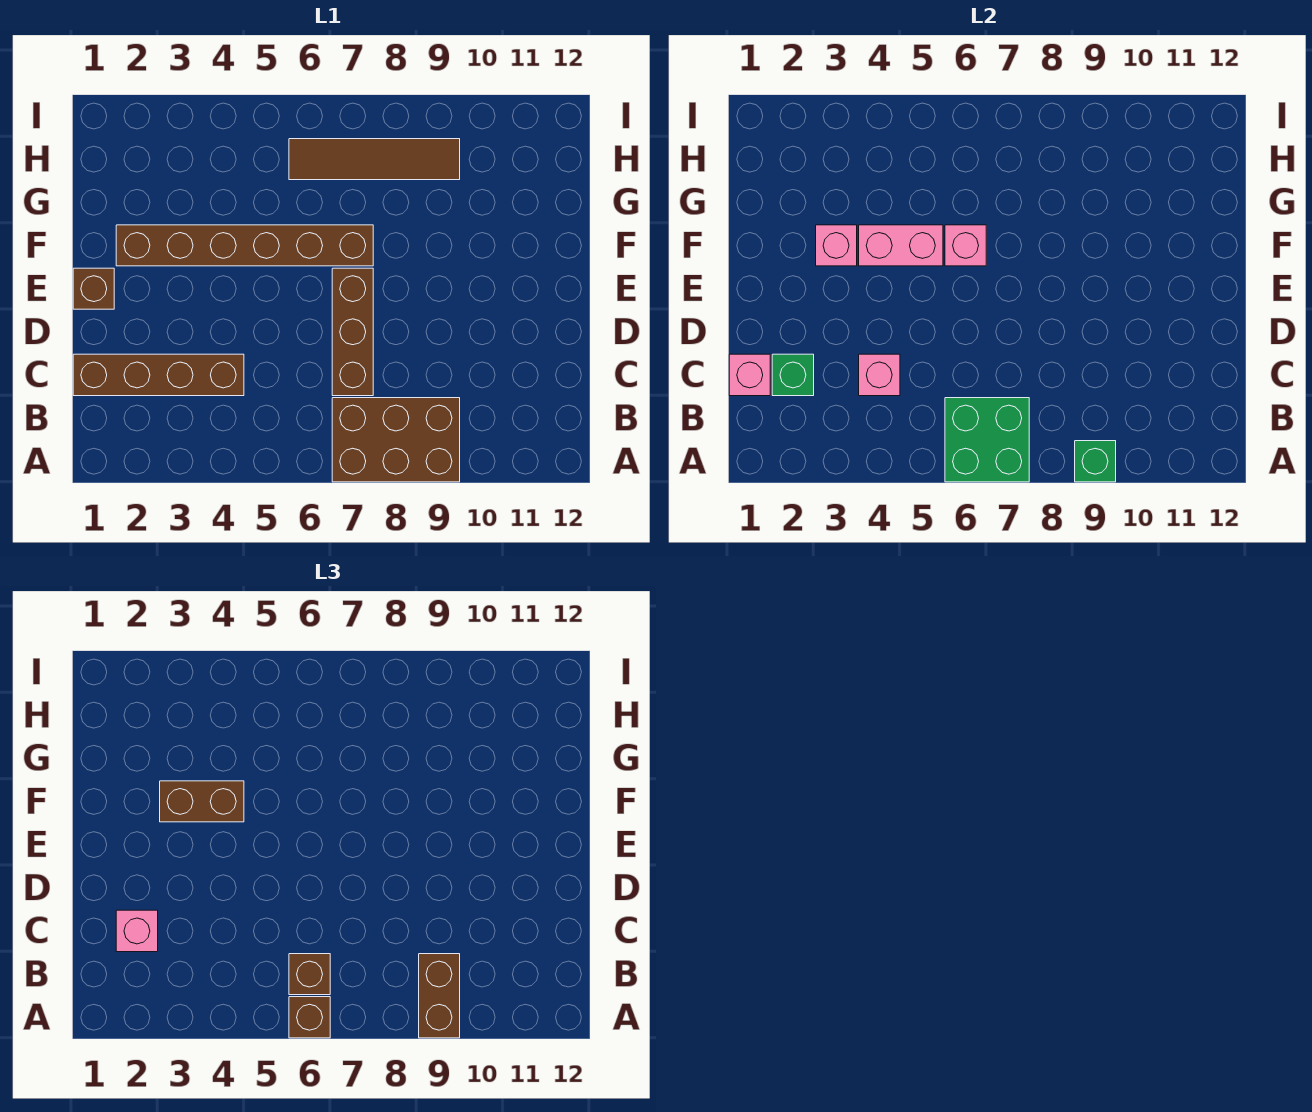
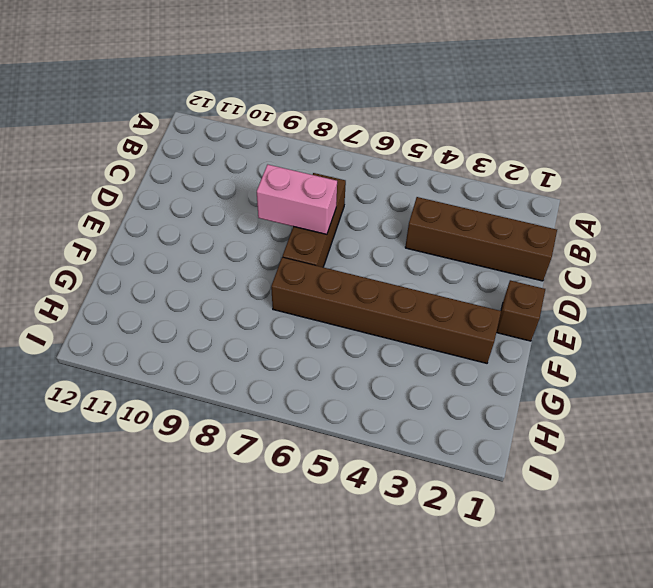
pink 1x2 brick [257,165,337,234] -> pink 1x2 brick moved to [859,225,943,266]
none -> brown 2x3 brick [332,398,460,482]
none -> brown 1x4 tile [289,139,460,180]
none -> green 2x2 brick [945,398,1029,482]

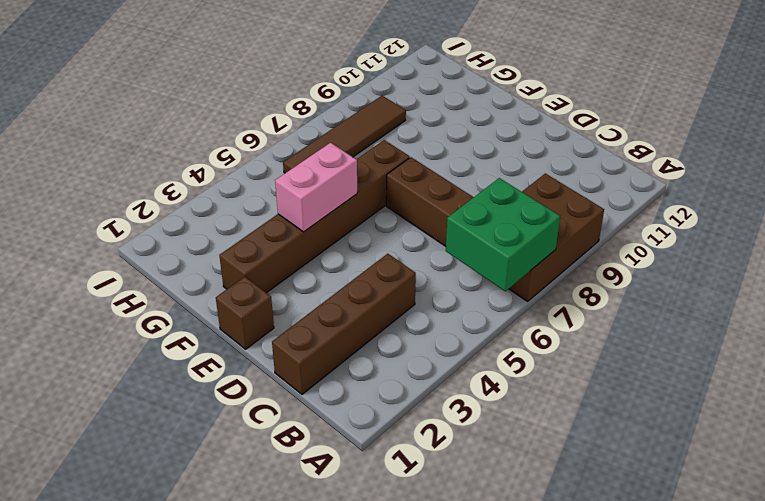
none -> green 1x1 brick [1075,441,1116,482]
none -> pink 1x1 brick [729,354,770,396]
none -> green 1x1 brick [772,354,814,396]

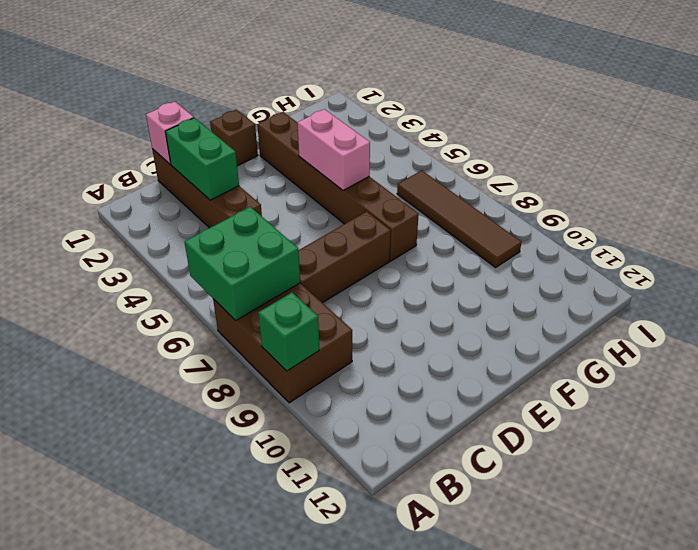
green 1x2 brick [165,118,239,200] -> green 1x1 brick [772,354,814,396]
none -> pink 1x1 brick [859,354,900,396]
none -> pink 1x1 brick [816,225,857,266]
none -> pink 1x1 brick [945,225,986,266]

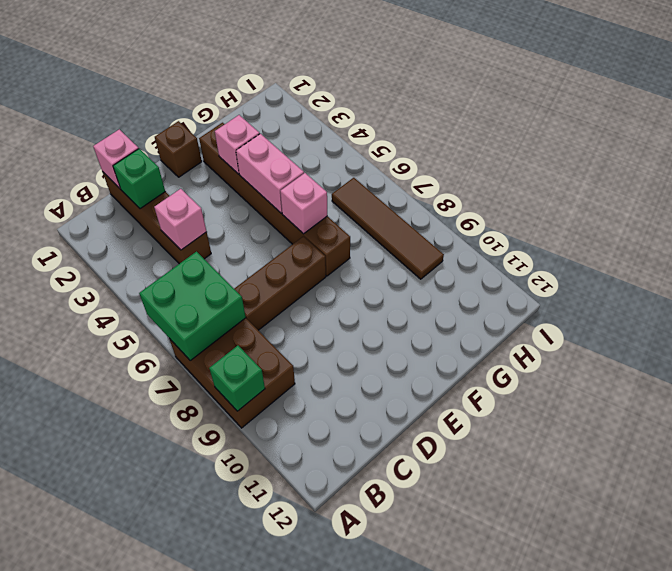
none -> brown 1x1 brick [289,997,330,1038]
none -> brown 1x2 brick [419,954,460,1038]
none -> brown 1x1 brick [289,954,330,995]

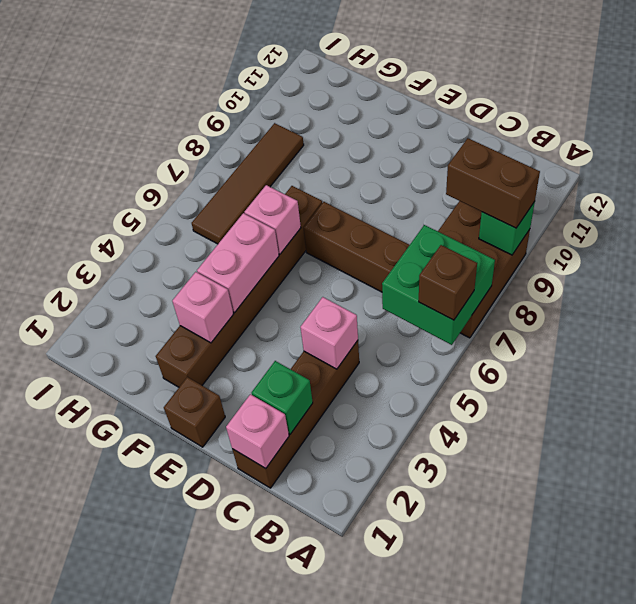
none -> brown 1x1 brick [289,954,330,995]
none -> pink 1x1 brick [116,910,158,952]
none -> brown 1x2 brick [160,781,244,822]

